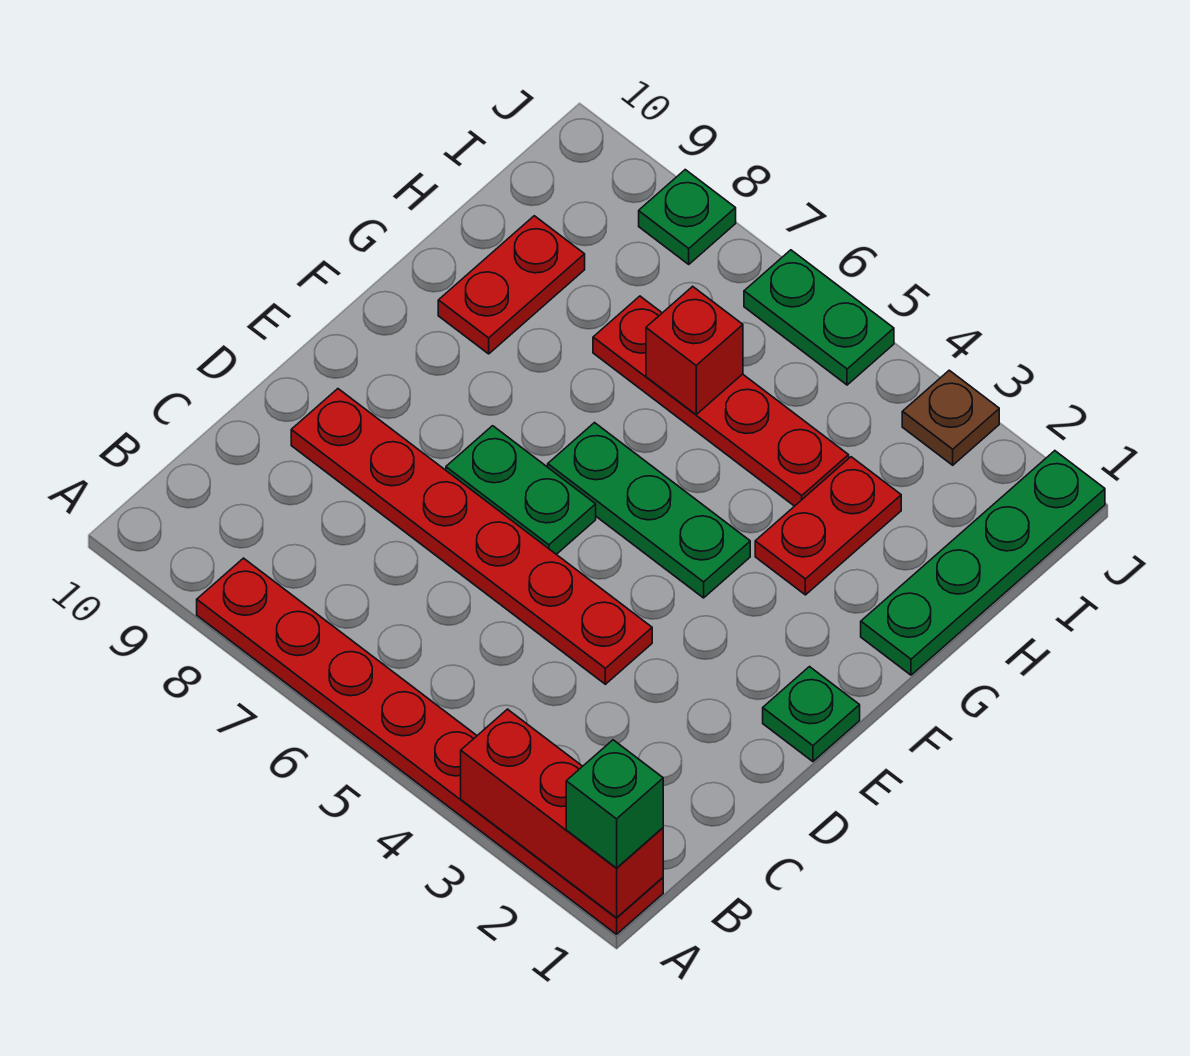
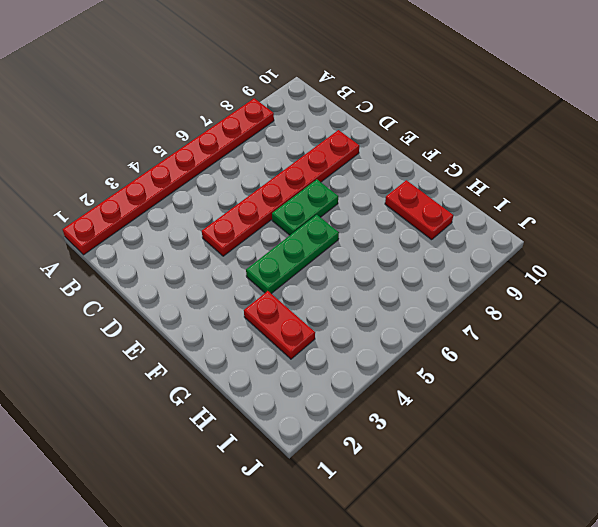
none -> green 1x1 plate [763,667,860,762]
none -> green 1x4 plate [861,451,1105,675]
none -> red 1x4 plate [593,296,849,506]

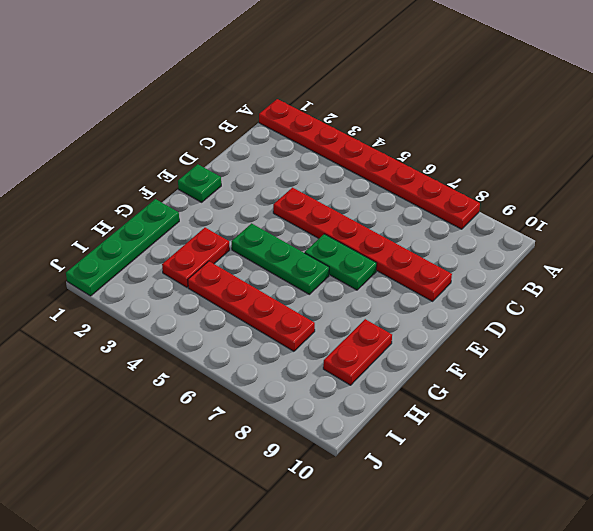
none -> brown 1x1 plate [902,370,999,465]
none -> green 1x2 plate [744,250,894,385]
none -> green 1x1 plate [639,170,736,264]

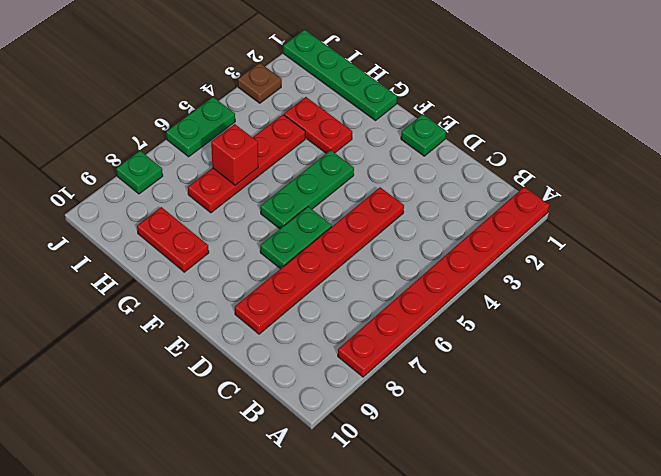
none -> red 1x3 brick [461,709,663,918]
none -> green 1x1 brick [566,740,663,868]

